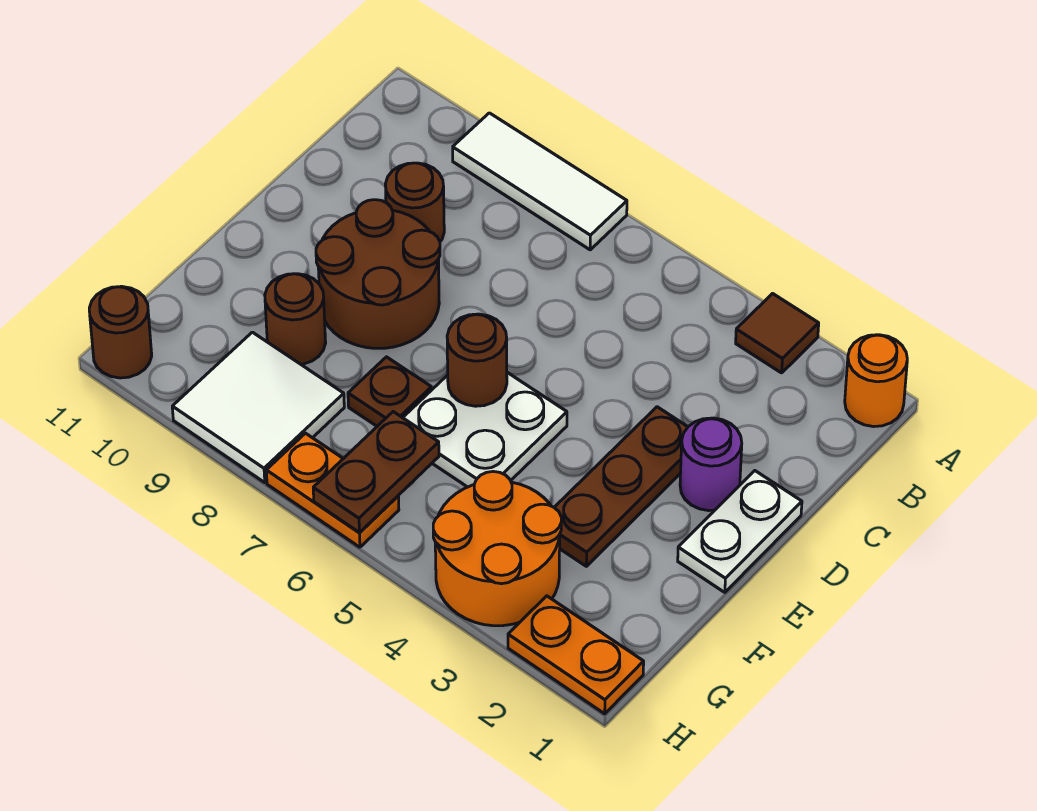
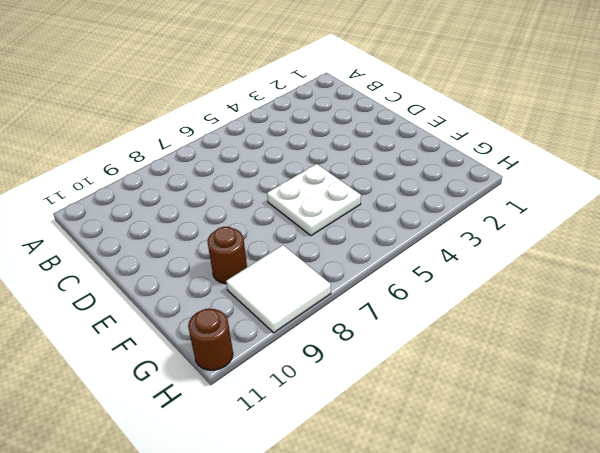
none -> orange 1x1 round brick [845,335,907,427]
none -> brown 1x1 tile [736,294,819,373]
none -> white 1x3 tile [453,113,627,250]

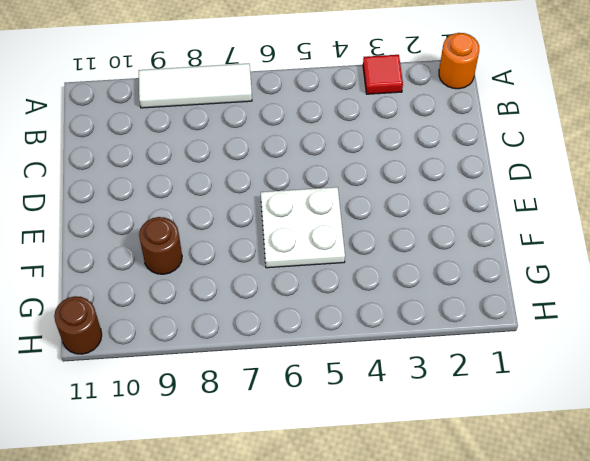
red 1x1 tile [363,55,403,94] -> brown 1x1 tile [736,294,819,373]
none -> brown 1x1 round brick [385,163,444,241]
none -> white 1x2 plate [678,471,802,592]
none -> purple 1x1 round brick [680,418,742,511]

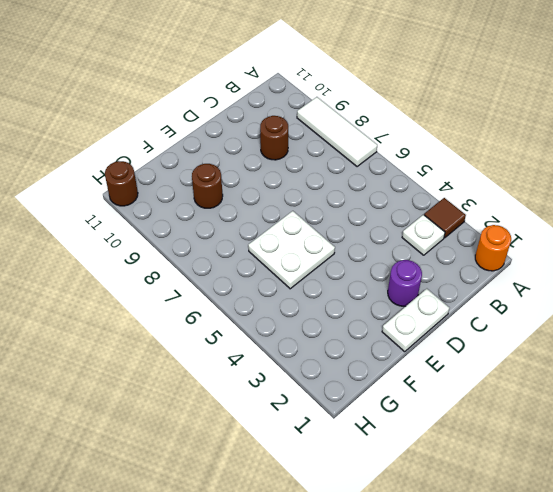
white 1x1 plate [402,215,445,255] -> none
none -> brown 1x3 plate [554,407,688,566]
none -> brown 2x2 round brick [316,200,440,348]
none -> brown 1x1 plate [348,357,432,426]

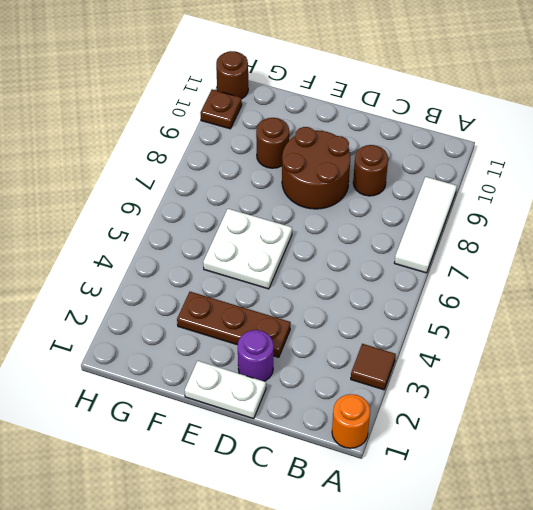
brown 1x1 plate [200,89,242,129] -> brown 1x1 plate moved to [348,357,432,426]
none -> orange 2x2 round brick [433,471,561,626]
none -> white 2x2 tile [172,332,344,482]
none -> orange 1x2 plate [508,596,644,714]

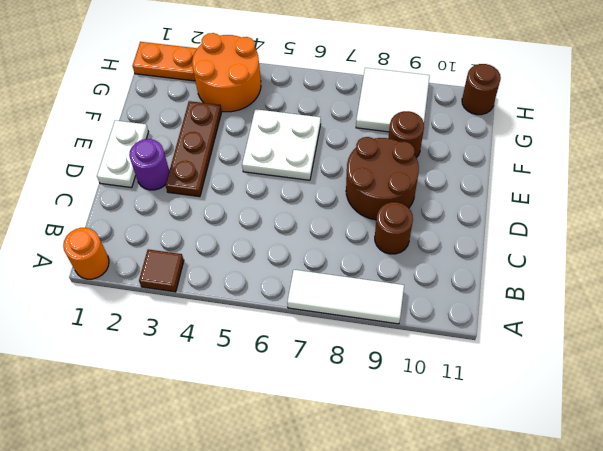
none -> brown 1x1 plate [348,357,432,426]
none -> orange 1x2 plate [266,433,399,547]
none -> brown 1x1 round brick [447,314,507,406]

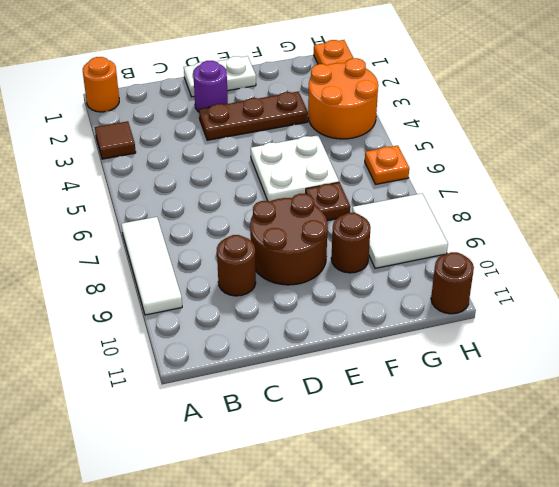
orange 1x1 plate [365,146,409,184] -> orange 1x2 plate [266,433,399,547]
none -> brown 1x1 round brick [447,314,507,406]
none -> brown 1x2 plate [313,412,439,532]

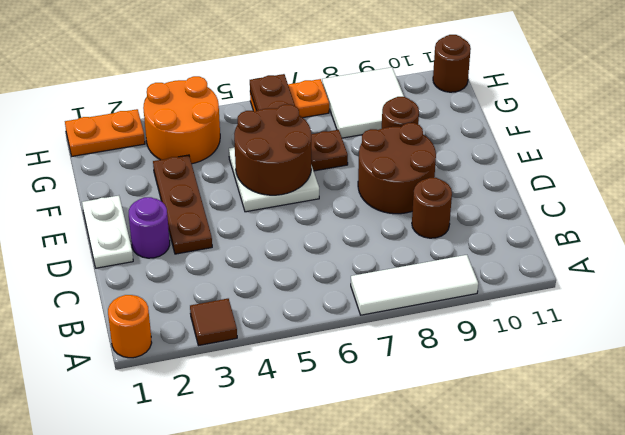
brown 2x2 round brick [234,104,311,195] -> brown 1x1 round brick [447,314,507,406]

